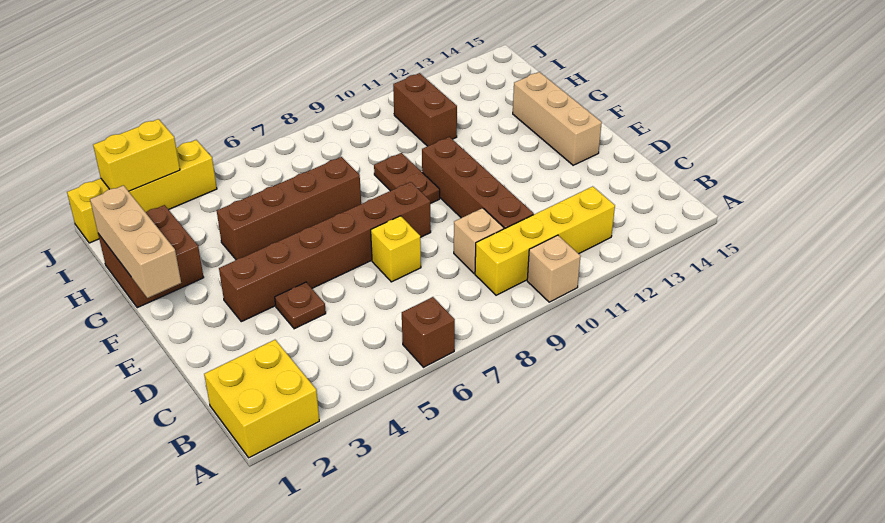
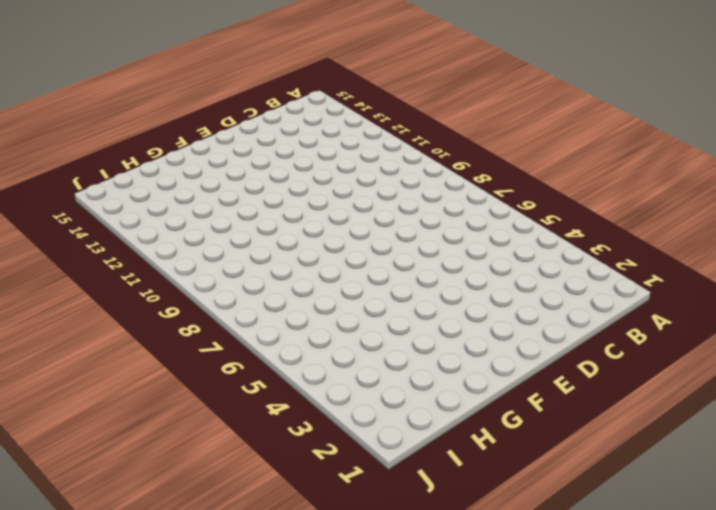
none -> yellow 2x2 brick [204,340,319,458]
none -> brown 1x1 brick [402,297,455,367]
none -> tan 1x1 brick [527,235,581,302]

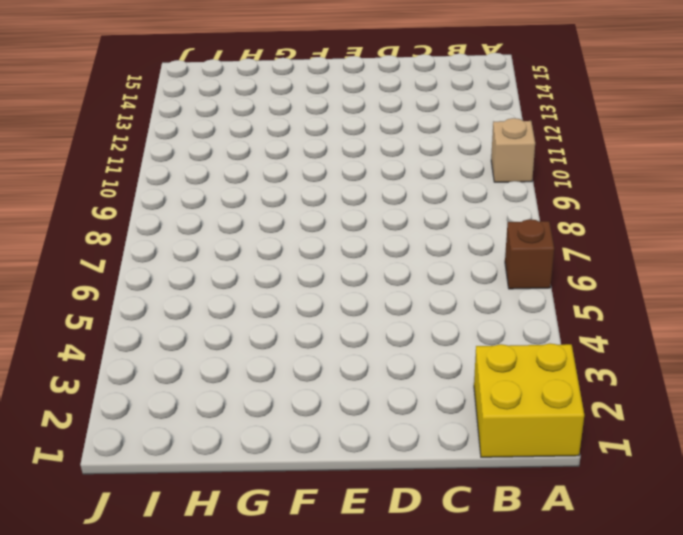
none -> yellow 1x4 brick [475,186,615,295]
none -> tan 1x1 brick [454,208,504,274]
none -> brown 1x4 brick [422,137,534,229]

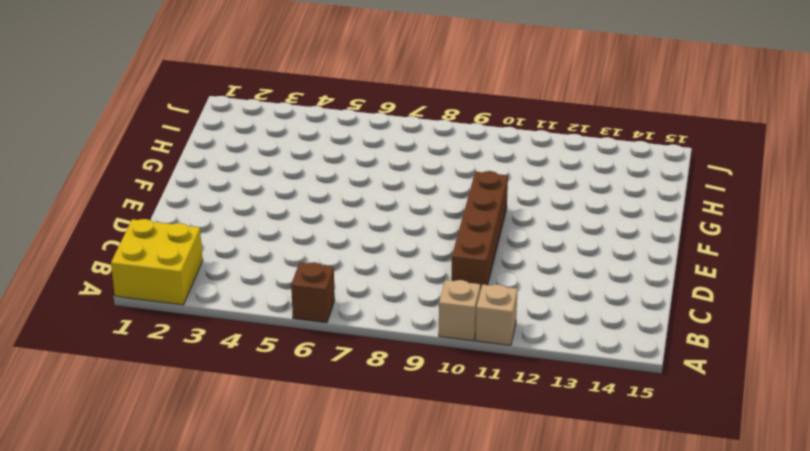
tan 1x1 brick [476,284,518,346] -> tan 1x1 brick moved to [454,208,504,274]
none -> yellow 1x4 brick [475,186,615,295]
none -> brown 1x1 plate [275,282,326,329]
none -> yellow 1x1 brick [371,216,421,282]

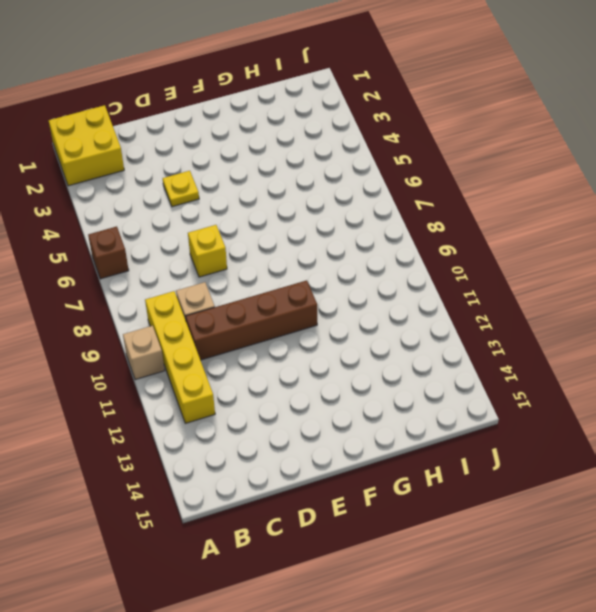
yellow 1x1 plate [163,171,199,207] -> brown 1x1 plate [275,282,326,329]
none -> brown 1x6 brick [219,182,431,322]
none -> tan 1x3 brick [513,72,602,165]
none -> brown 1x2 plate [374,153,440,204]

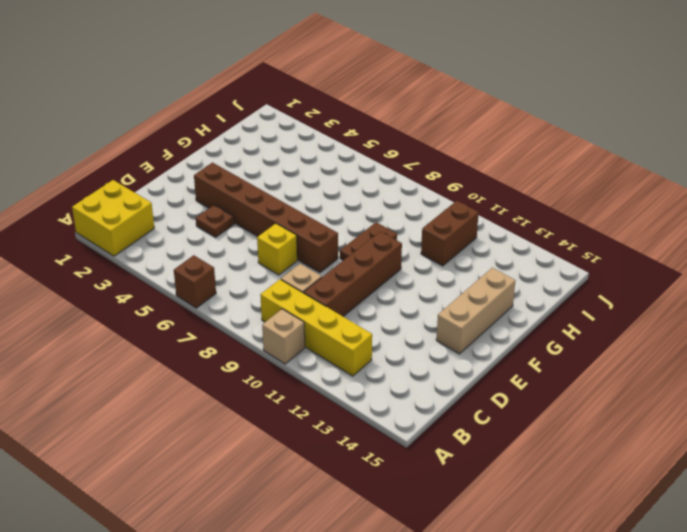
none -> brown 2x2 brick [98,205,204,308]
none -> brown 1x4 brick [217,157,361,260]
none -> yellow 1x4 brick [67,140,217,243]

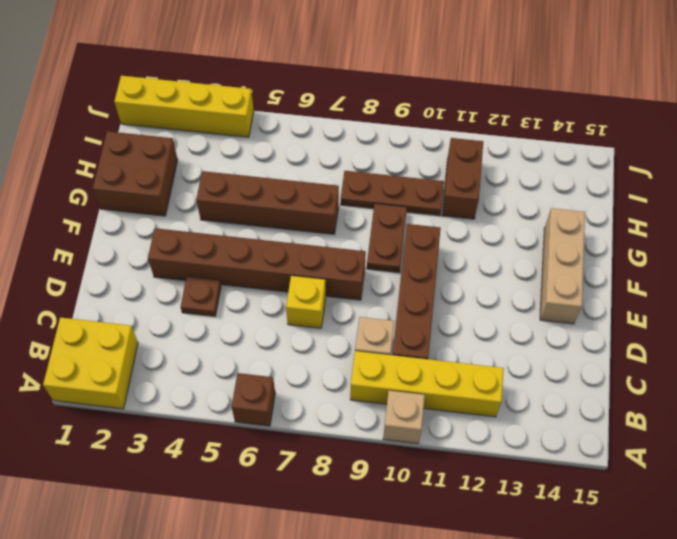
brown 1x3 plate [341,171,444,216] -> none
none -> tan 1x3 brick [90,185,181,298]
none -> yellow 1x2 brick [93,119,180,191]

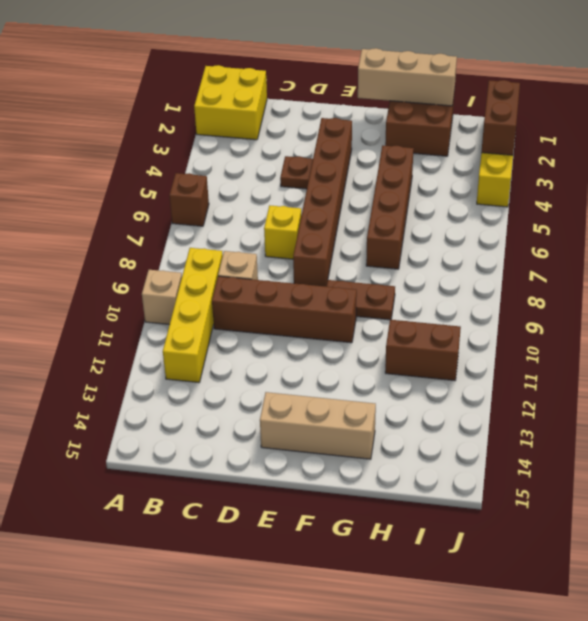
brown 1x2 brick [481,80,520,155] -> yellow 1x2 brick [93,119,180,191]

